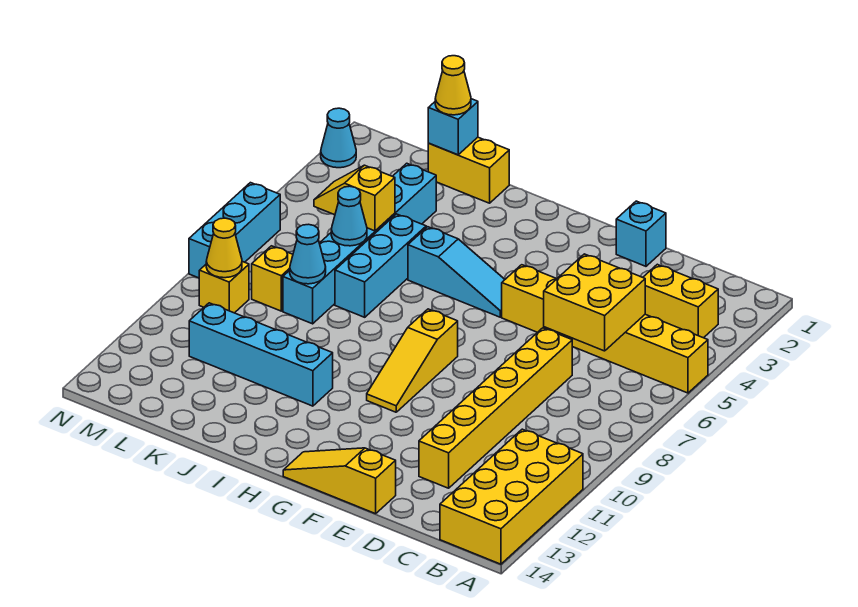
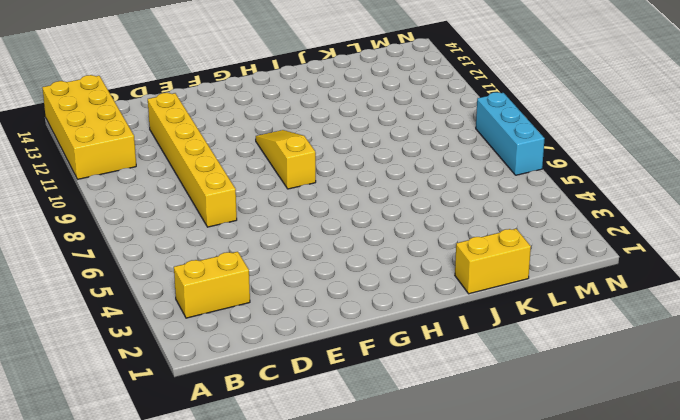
none -> yellow 1x6 brick [502,265,708,393]
none -> cyan 1x1 brick [616,201,666,266]
none -> yellow 1x3 slope [283,448,396,514]

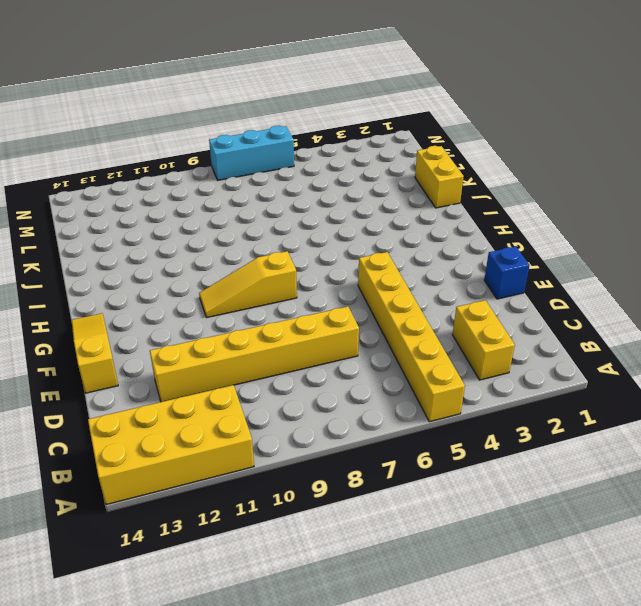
blue 1x1 brick [484,246,530,299] -> cyan 1x1 brick [616,201,666,266]
none -> cyan 1x3 slope [408,227,505,317]
none -> cyan 1x4 brick [189,303,333,406]
none -> cyan 1x3 brick [335,214,426,317]

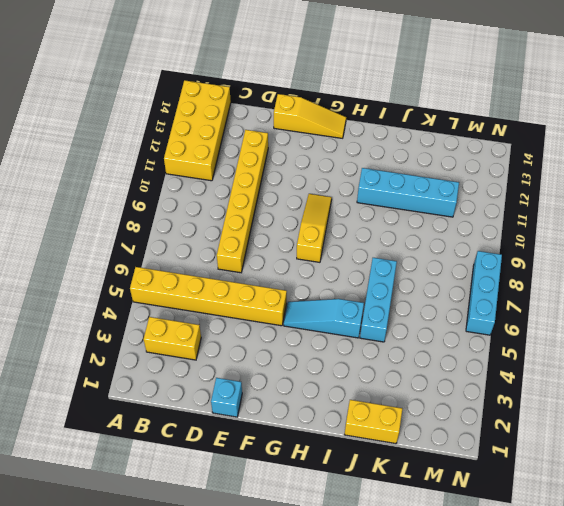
none -> cyan 1x6 brick [283,163,436,324]
none -> yellow 1x1 brick [252,246,293,311]
none -> yellow 1x1 brick [199,261,249,313]

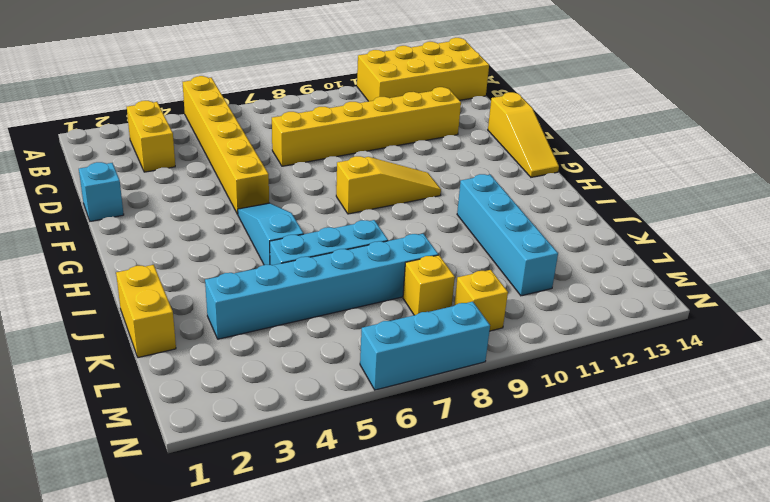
none -> cyan 1x1 cone [321,108,356,168]
none -> yellow 2x2 brick [544,254,645,351]
none -> cyan 1x1 brick [428,99,478,155]

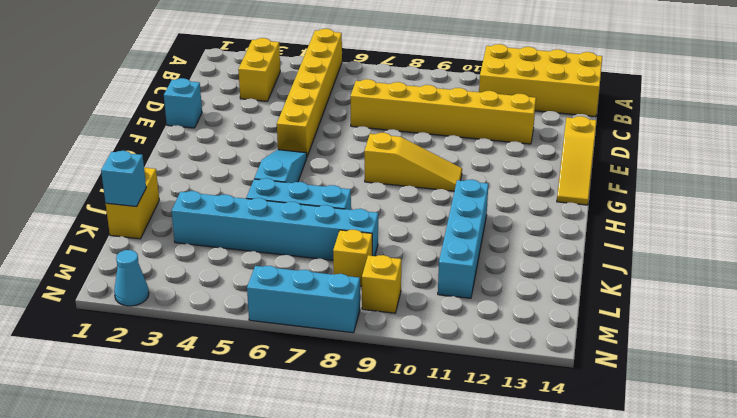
none -> yellow 2x2 brick [544,254,645,351]
none -> yellow 1x2 slope [314,165,395,231]
none -> cyan 1x1 cone [331,186,367,246]

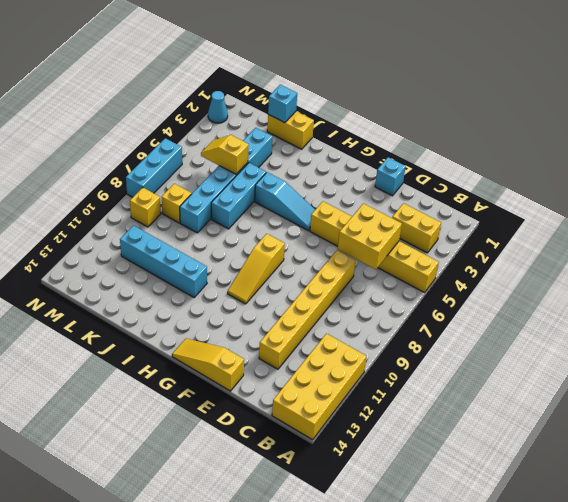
none -> cyan 1x1 cone [331,186,367,246]
none -> cyan 1x1 cone [290,224,326,284]
none -> yellow 1x1 cone [206,218,242,278]

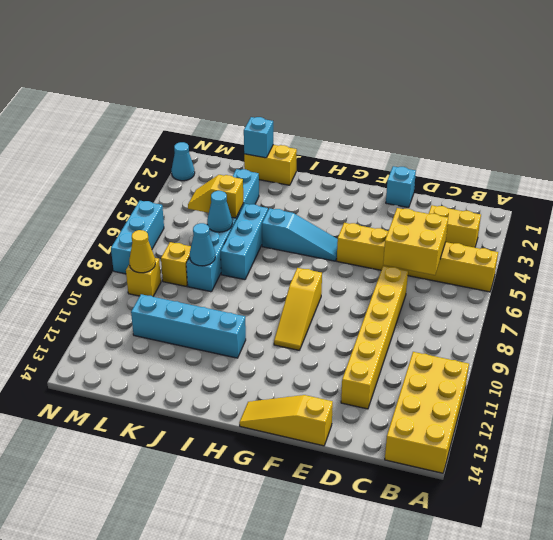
none -> yellow 1x1 cone [435,56,471,115]

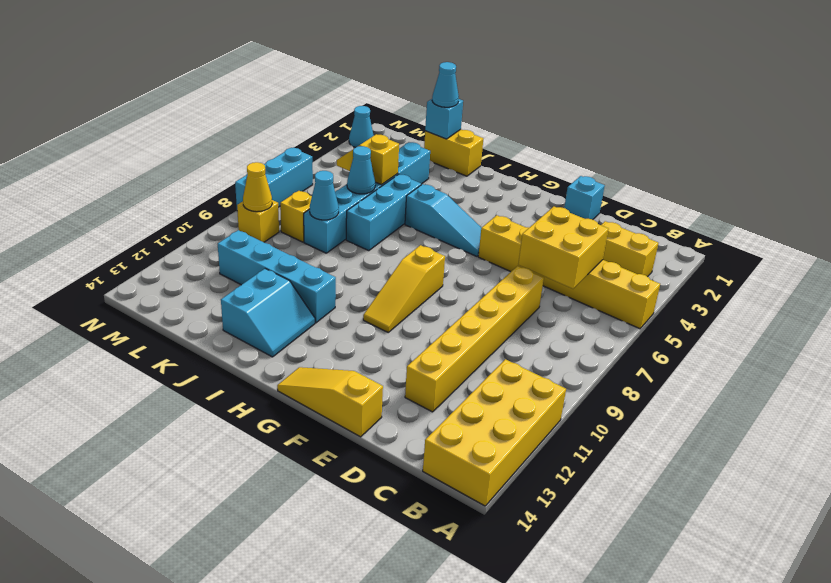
cyan 2x2 slope [221,269,315,357] -> none
cyan 1x1 cone [432,62,459,107] -> yellow 1x1 cone [435,56,471,115]

